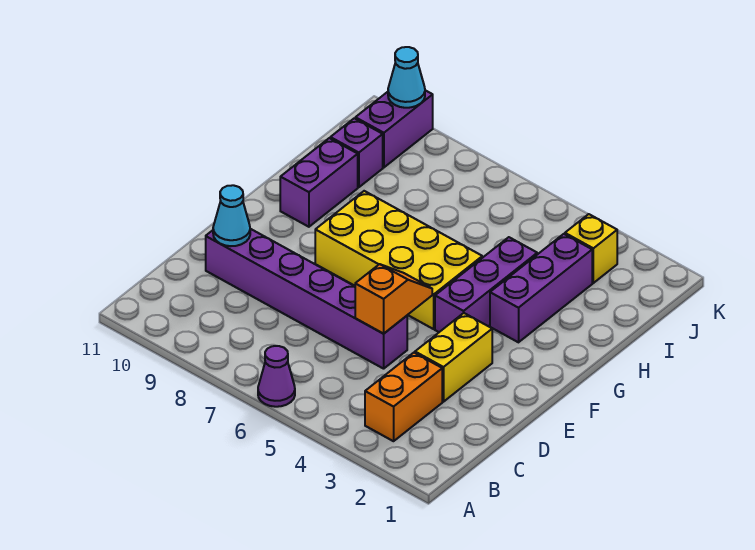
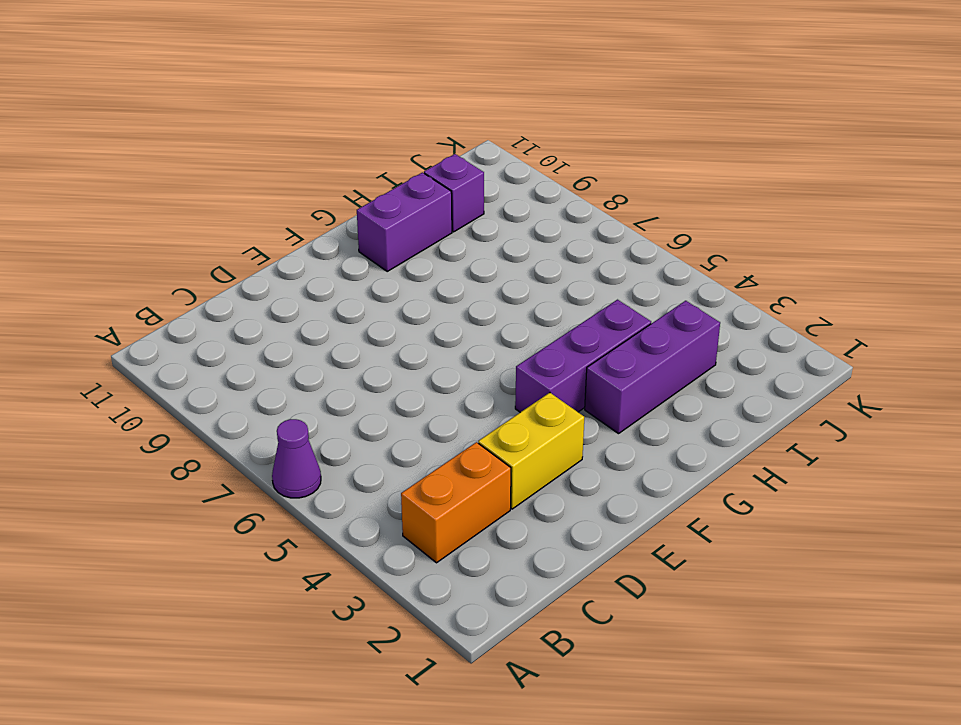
none -> purple 1x6 brick [206,229,407,369]
none -> yellow 2x4 brick [315,191,482,329]
none -> yellow 1x1 brick [565,214,617,283]

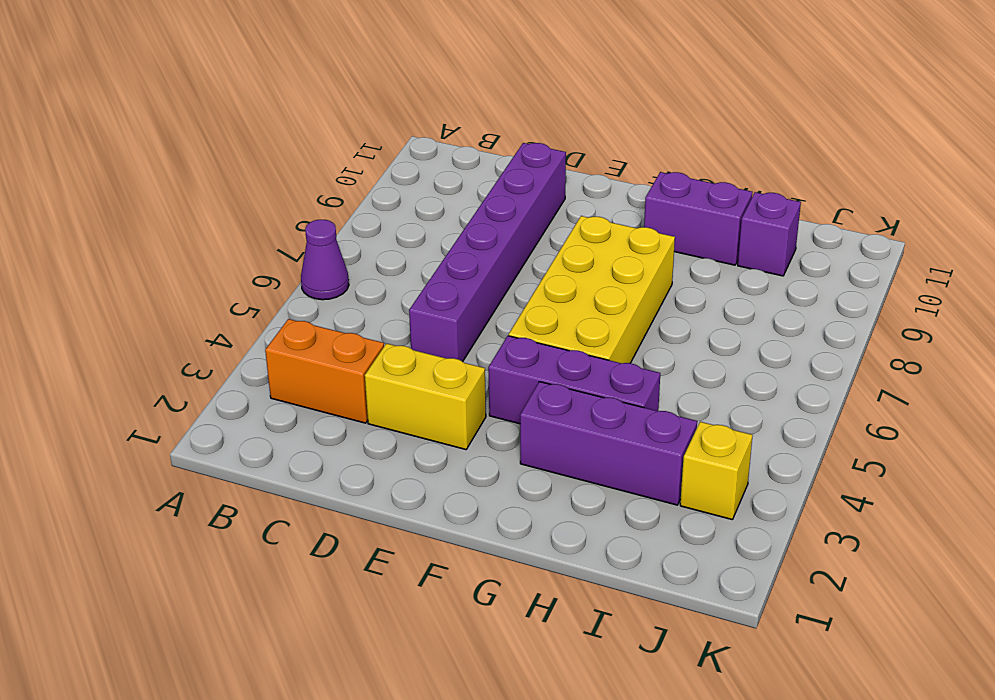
none -> purple 1x2 brick [355,90,433,167]
none -> orange 1x2 slope [355,264,432,334]
none -> cyan 1x1 cone [213,185,250,246]

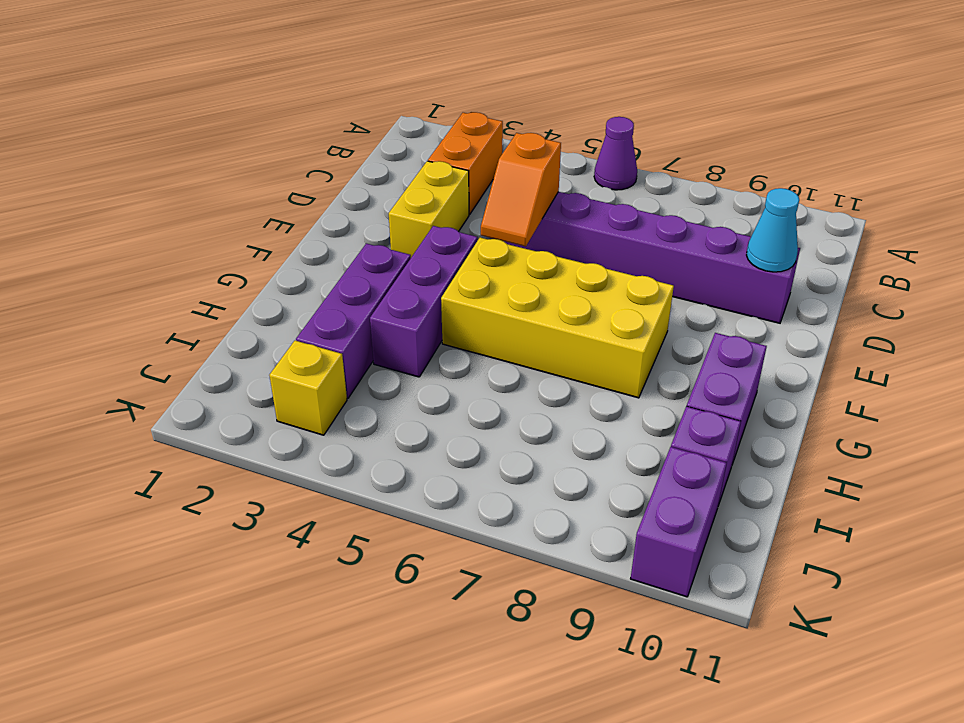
none -> cyan 1x1 cone [388,47,425,108]

